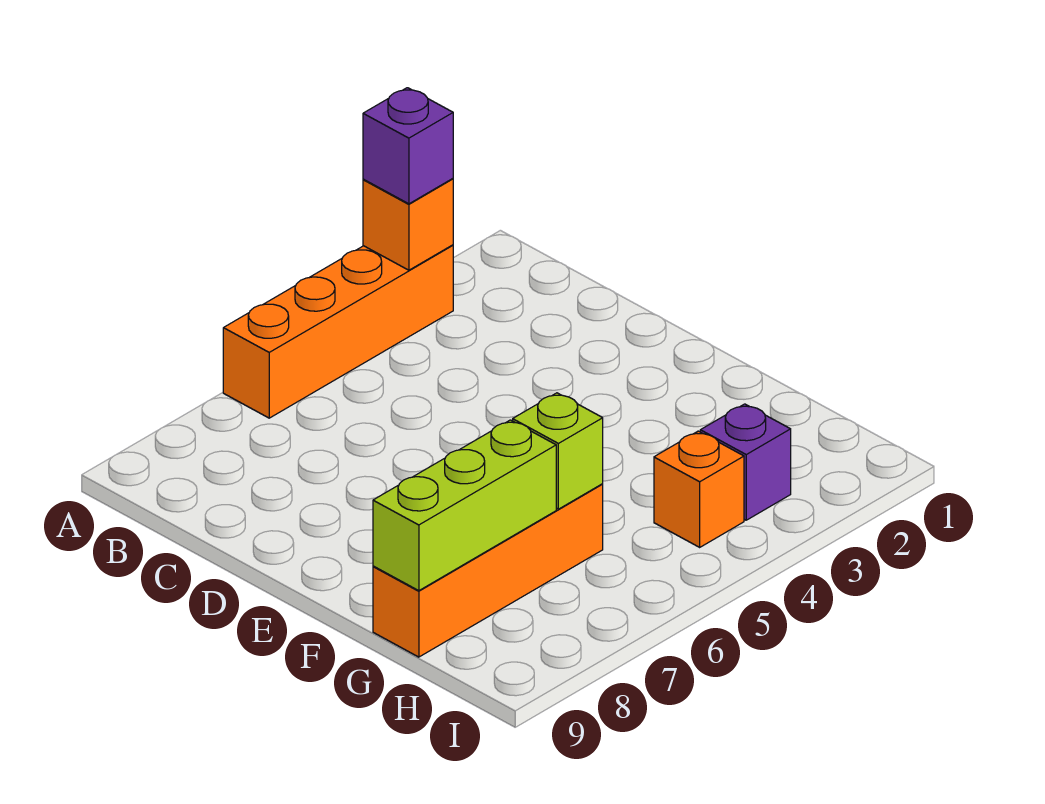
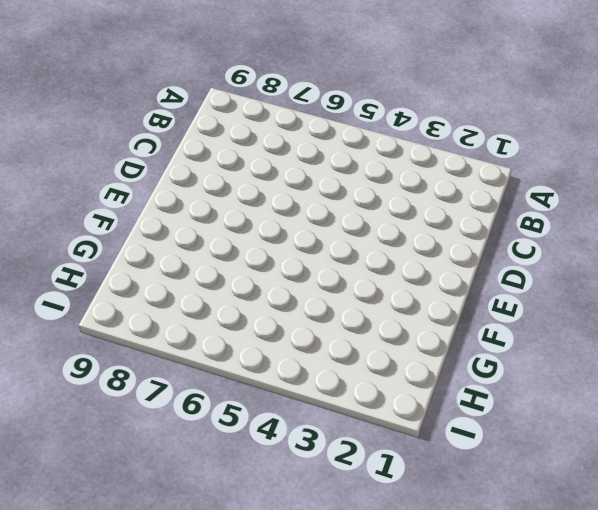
none -> orange 1x4 brick [223,245,453,418]
none -> orange 1x4 brick [373,484,603,657]

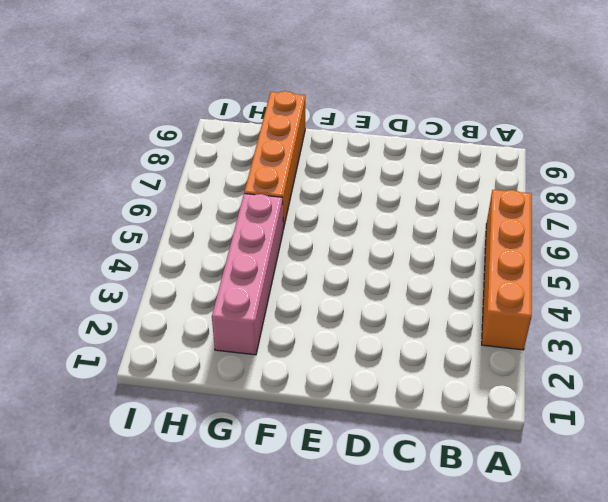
pink 1x4 brick [212,194,283,355] -> none
none -> purple 1x1 brick [700,404,791,520]
none -> orange 1x1 brick [654,431,744,547]

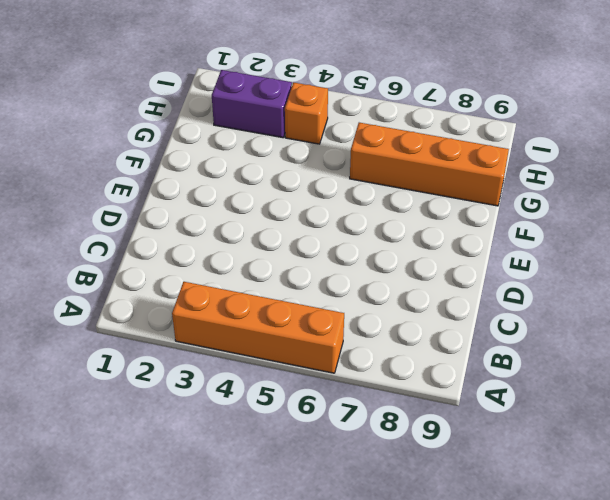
purple 1x2 brick [212,70,292,138] -> purple 1x1 brick [700,404,791,520]
none -> orange 1x1 brick [363,179,453,270]
none -> lime 1x1 brick [513,393,603,509]

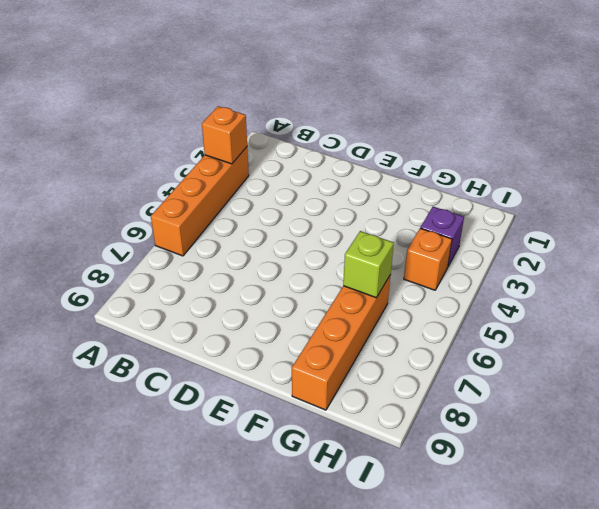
none -> lime 1x3 brick [373,420,556,591]
none -> purple 1x1 brick [363,88,453,204]

